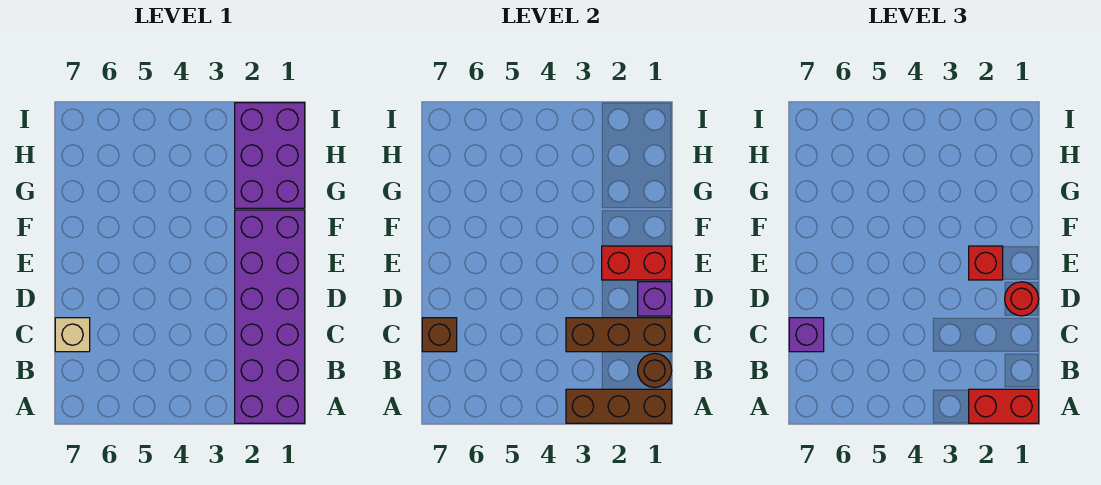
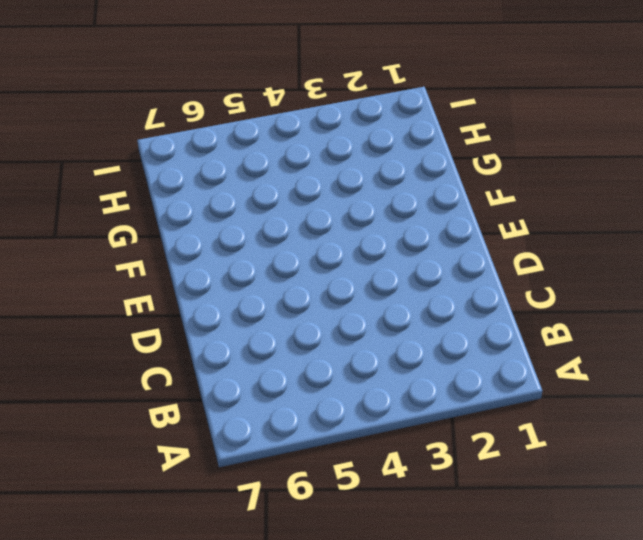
none -> purple 2x6 brick [235,210,305,423]
none -> tan 1x1 brick [55,318,90,352]
none -> purple 2x3 brick [235,103,305,208]

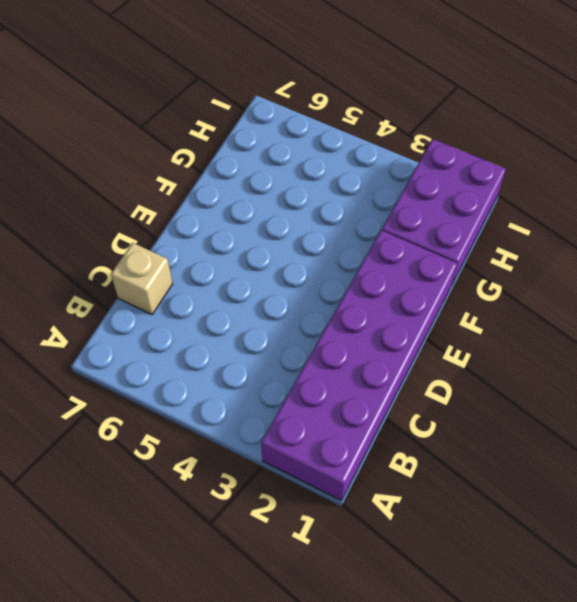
none -> brown 1x3 brick [566,389,672,423]
none -> brown 1x1 round brick [638,354,672,388]
none -> brown 1x3 brick [566,318,672,352]

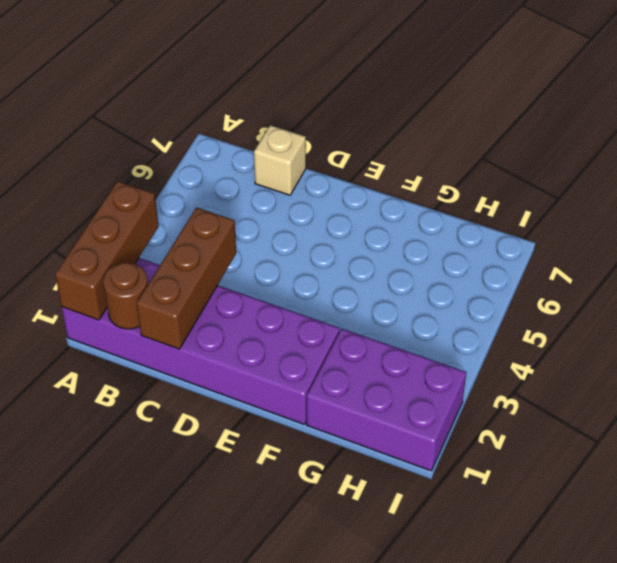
none -> brown 1x1 brick [422,318,457,352]
none -> purple 1x1 brick [638,282,672,316]
none -> red 1x2 brick [602,246,672,280]

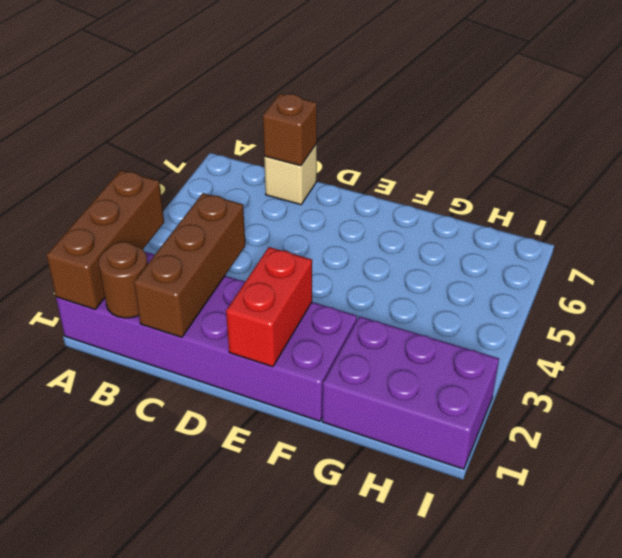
none -> purple 1x1 brick [638,282,672,316]
none -> red 1x2 brick [969,389,1039,423]
none -> purple 1x1 brick [789,318,824,352]

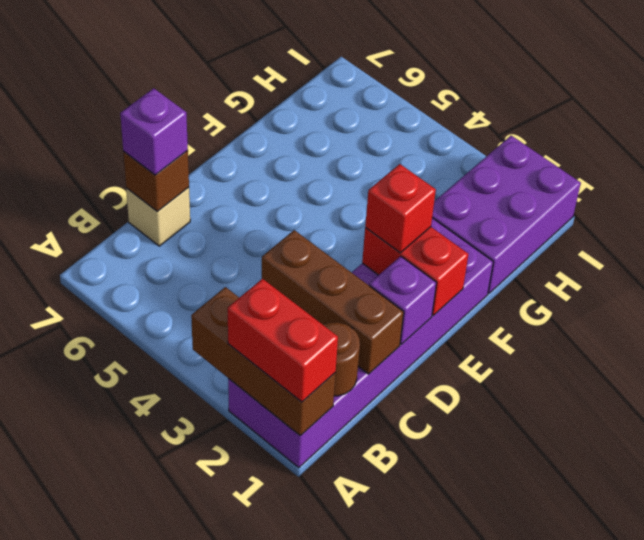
none -> red 1x1 round brick [1005,282,1039,316]

